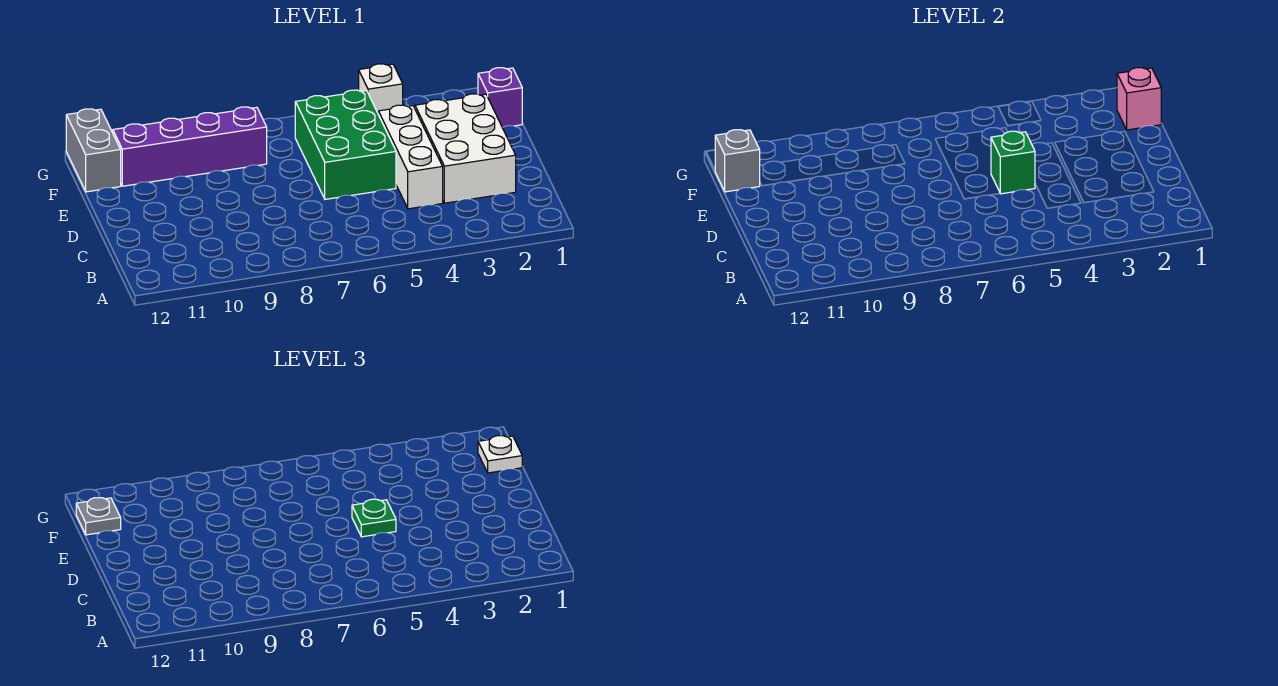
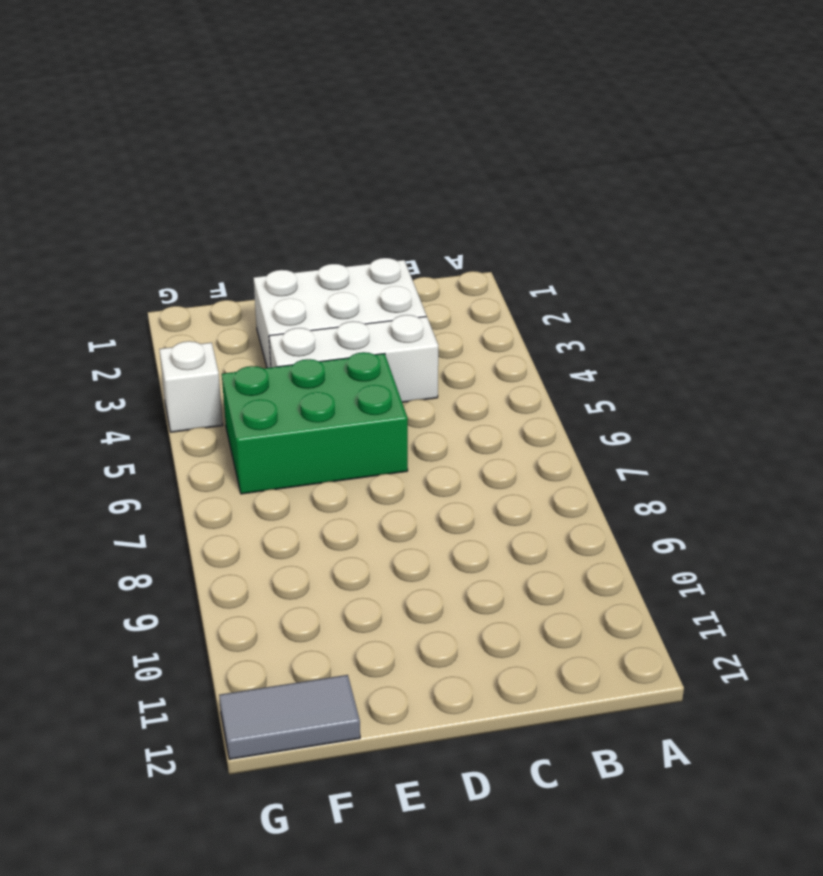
grey 1x2 tile [219,675,360,759] -> grey 1x2 brick [66,109,121,192]
none -> purple 1x1 brick [478,68,522,127]
none -> purple 1x4 brick [113,107,267,186]
none -> green 1x1 brick [991,131,1035,194]

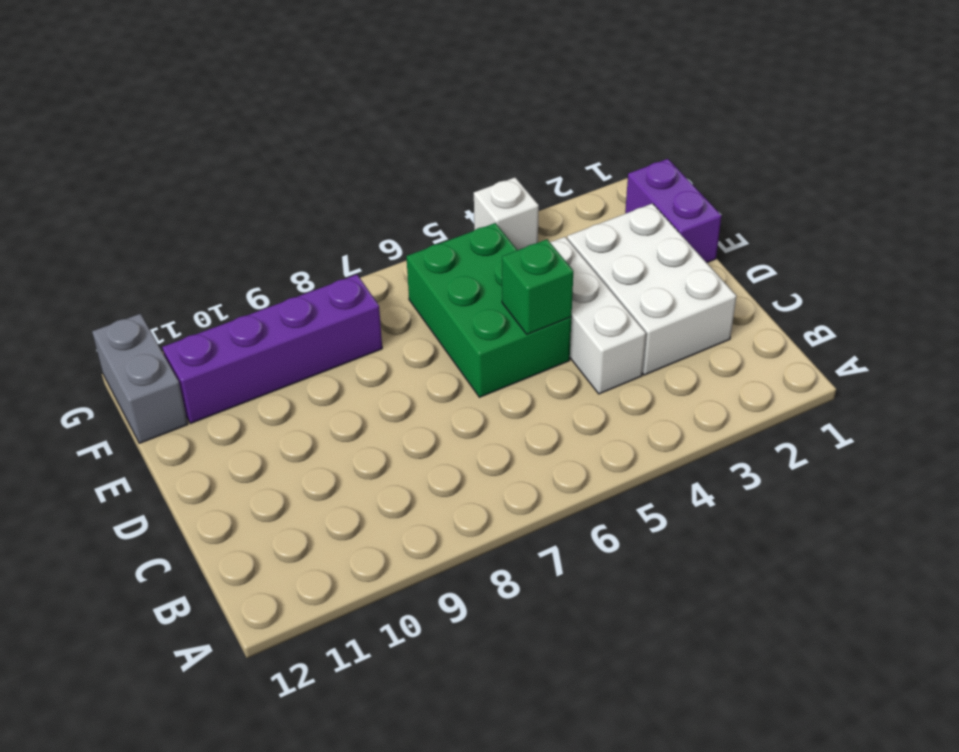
purple 1x2 brick [625,159,722,263] -> purple 1x1 brick [478,68,522,127]
none -> pink 1x1 brick [1117,68,1161,130]
none -> grey 1x1 brick [715,130,760,192]
none -> green 1x1 plate [352,499,396,537]

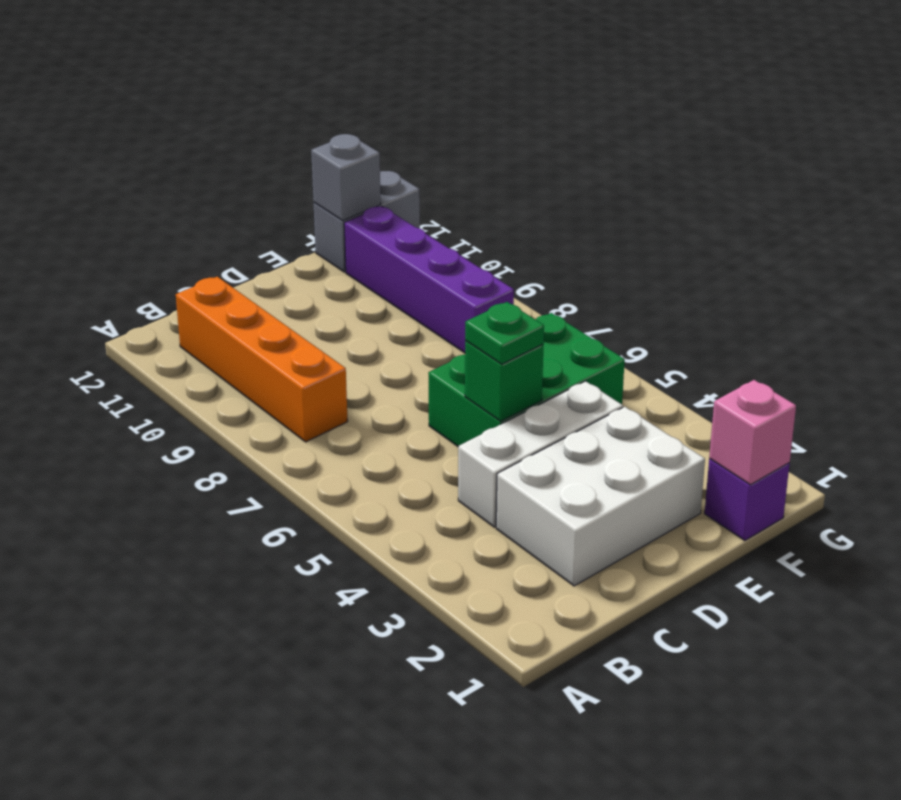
orange 1x4 brick [176,277,348,442] -> none
none -> white 1x1 brick [359,64,403,113]
none -> white 1x1 plate [478,436,522,473]
none -> grey 1x1 plate [76,498,121,535]

